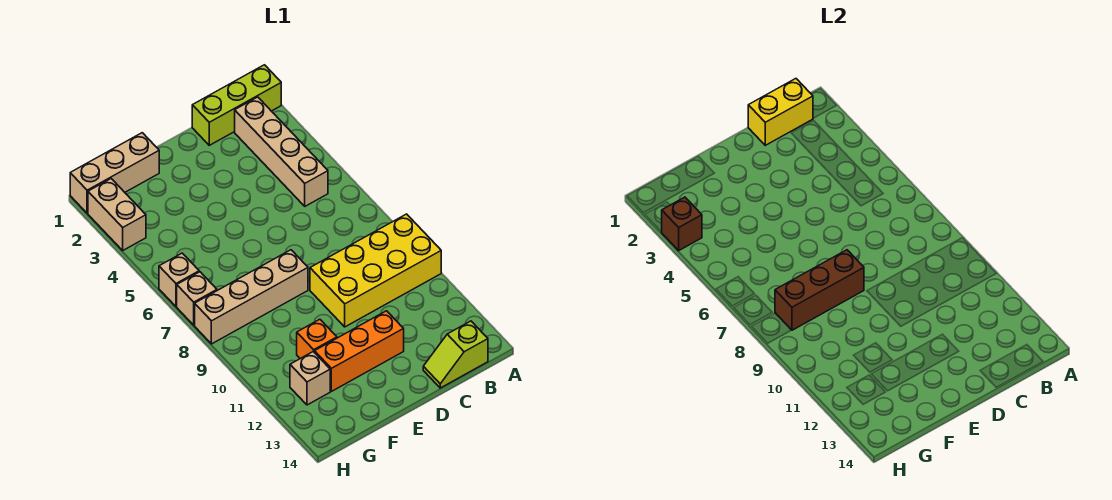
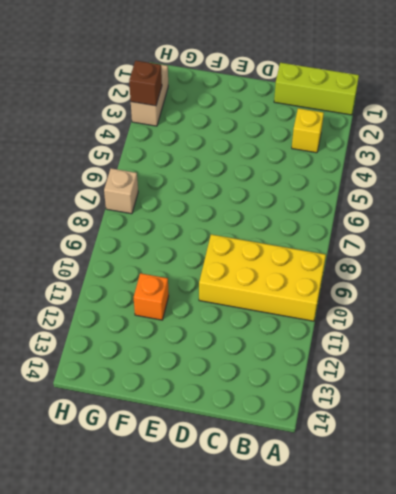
yellow 1x1 brick [292,108,324,153] -> tan 1x4 brick [235,97,328,206]
none -> lime 1x2 slope [423,321,488,388]
none -> orange 1x3 brick [315,311,404,391]
none -> tan 1x4 brick [195,250,308,344]

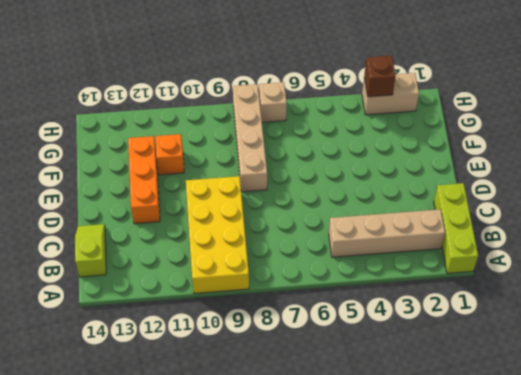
none -> tan 1x3 brick [70,133,159,213]
none -> tan 1x1 brick [290,352,330,405]
none -> tan 1x1 brick [159,253,199,307]

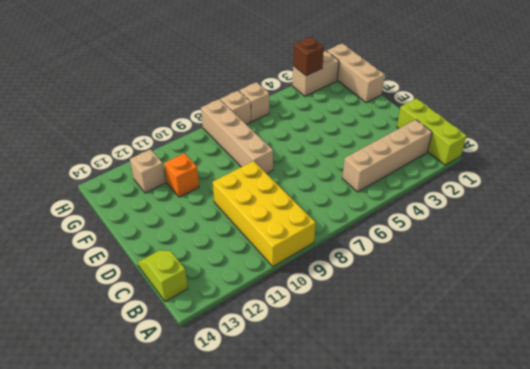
none -> orange 1x3 brick [315,311,404,391]
none -> yellow 1x2 brick [748,79,813,145]
none -> brown 1x3 brick [775,250,864,330]

